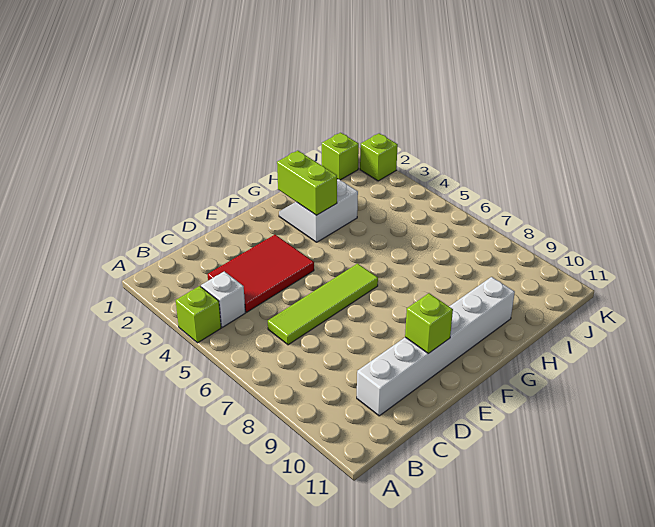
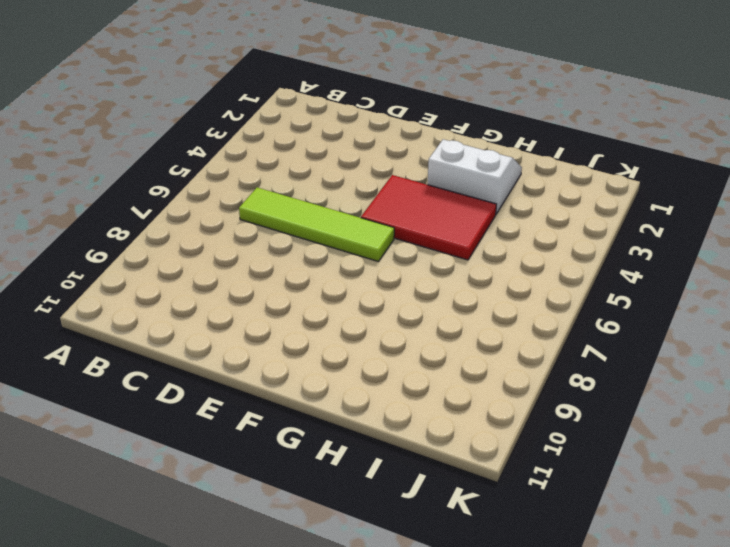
red 2x3 tile [361,175,497,260] -> red 2x3 tile moved to [208,235,314,312]
none -> lime 1x1 brick [176,286,221,343]
none -> white 1x1 brick [201,271,245,327]

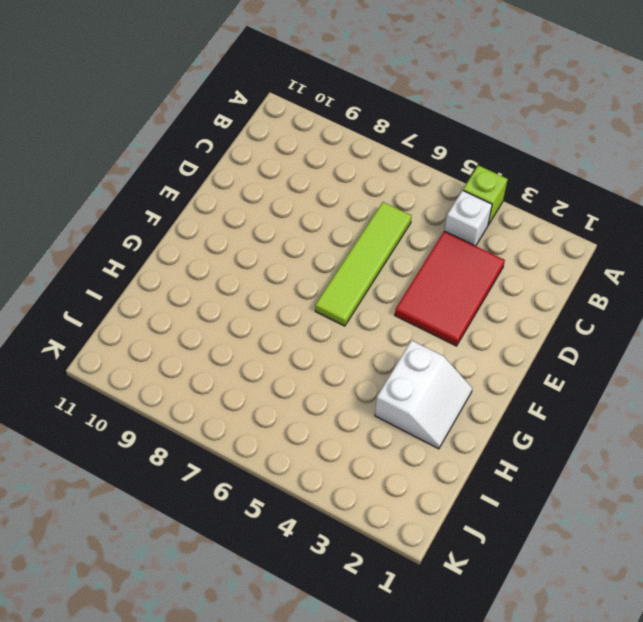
none -> white 1x6 brick [357,277,515,416]
none -> lime 1x1 brick [322,133,359,180]

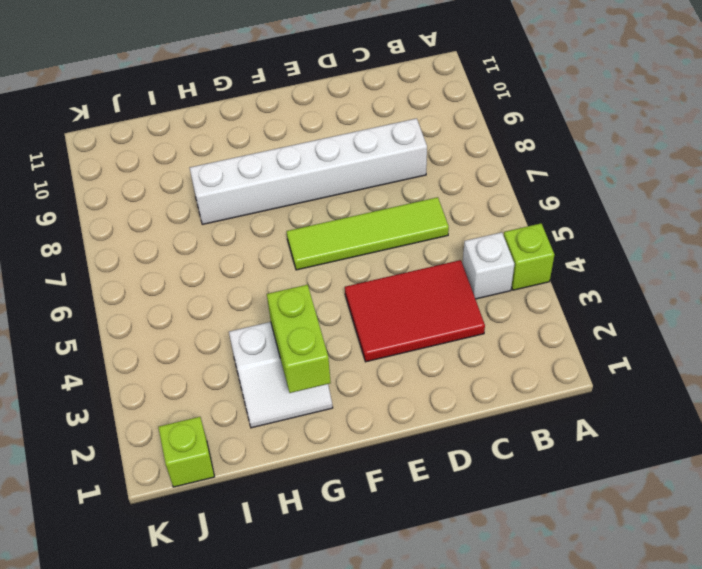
white 1x6 brick [190,118,427,224] -> white 1x6 brick moved to [357,277,515,416]
none -> lime 1x1 brick [360,133,398,181]
none -> lime 1x1 brick [405,293,453,354]

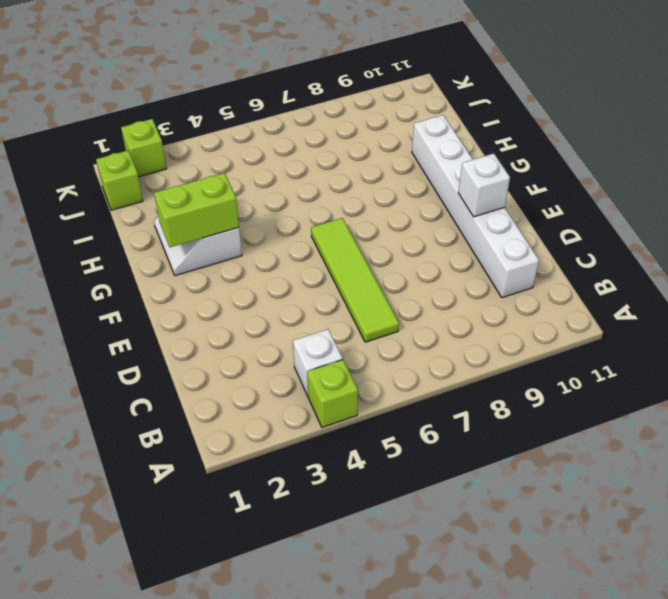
white 1x1 brick [458,154,510,217] -> lime 1x1 brick [405,293,453,354]
none -> red 2x3 tile [208,235,314,312]

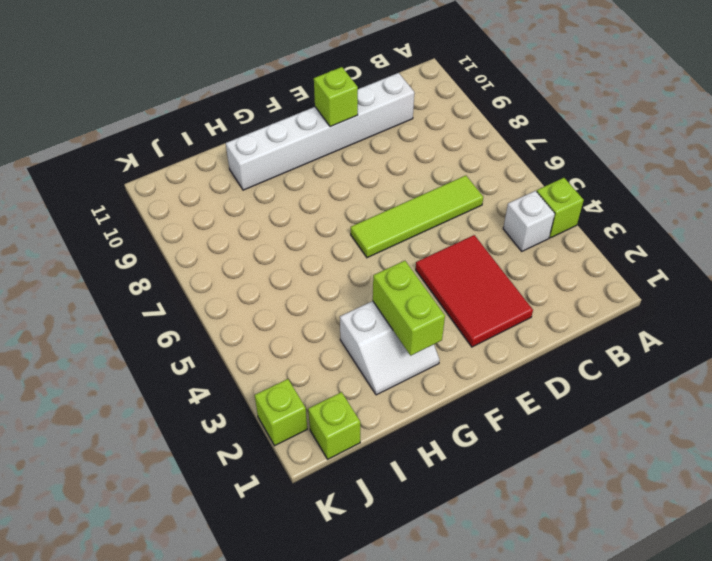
red 2x3 tile [416,235,533,347] -> red 2x3 tile turned to [208,235,314,312]

